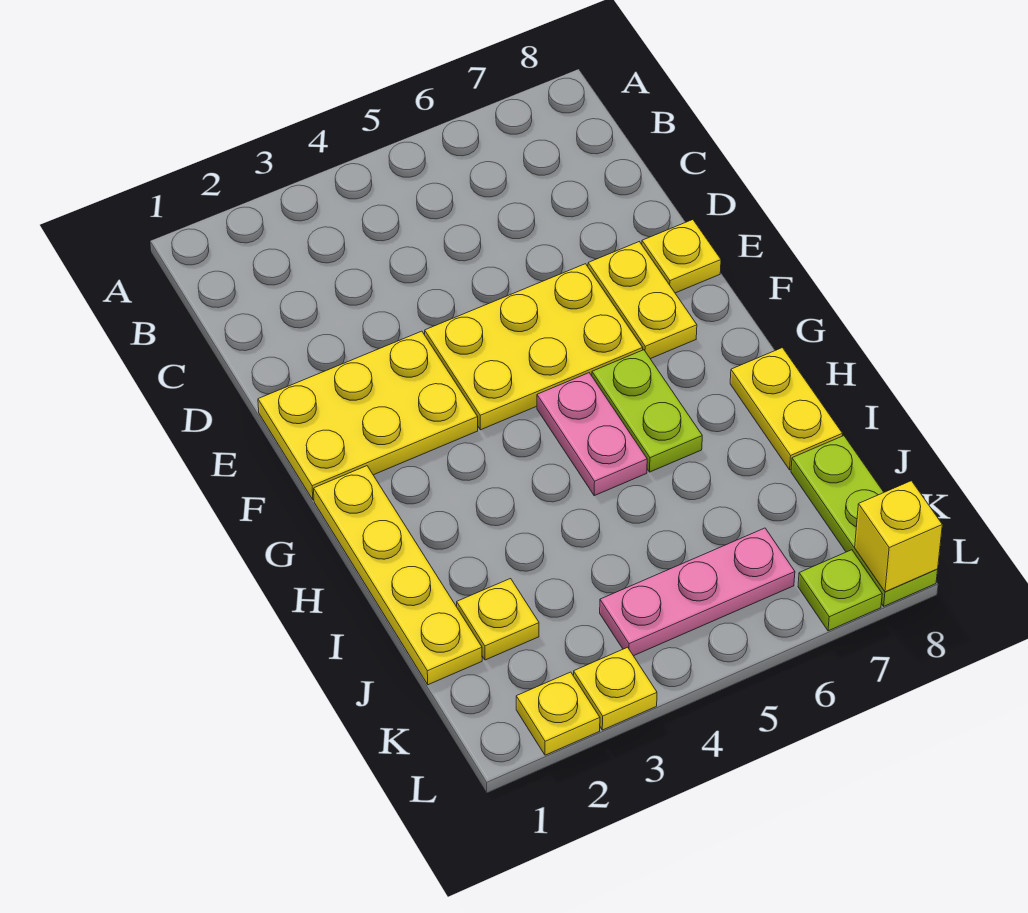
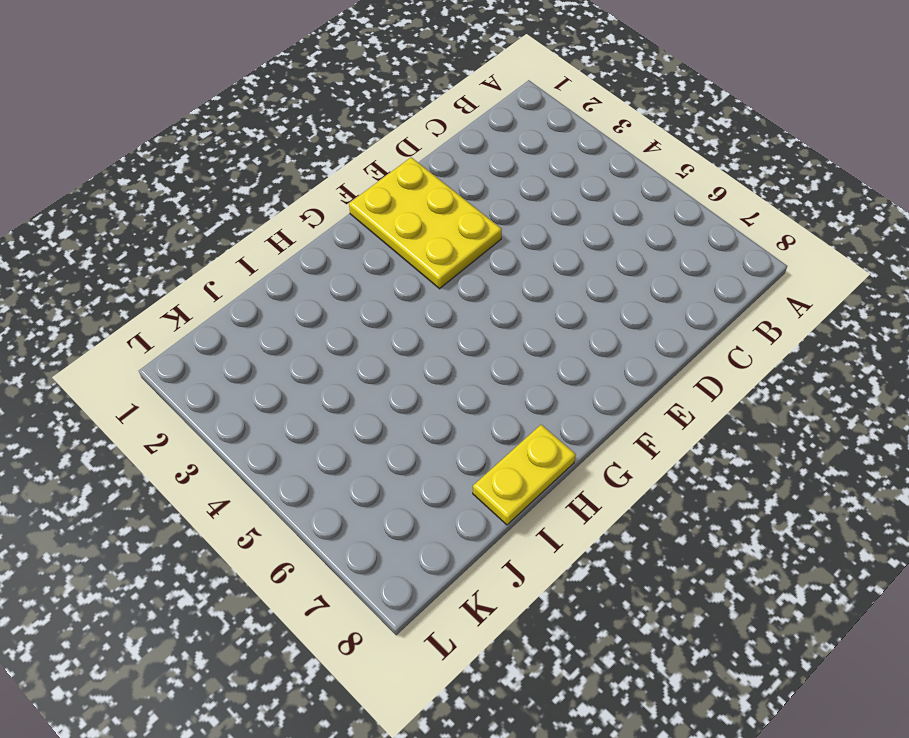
none -> yellow 2x3 plate [425,264,643,430]
none -> yellow 1x2 plate [588,242,697,359]
none -> yellow 1x1 plate [642,220,721,293]

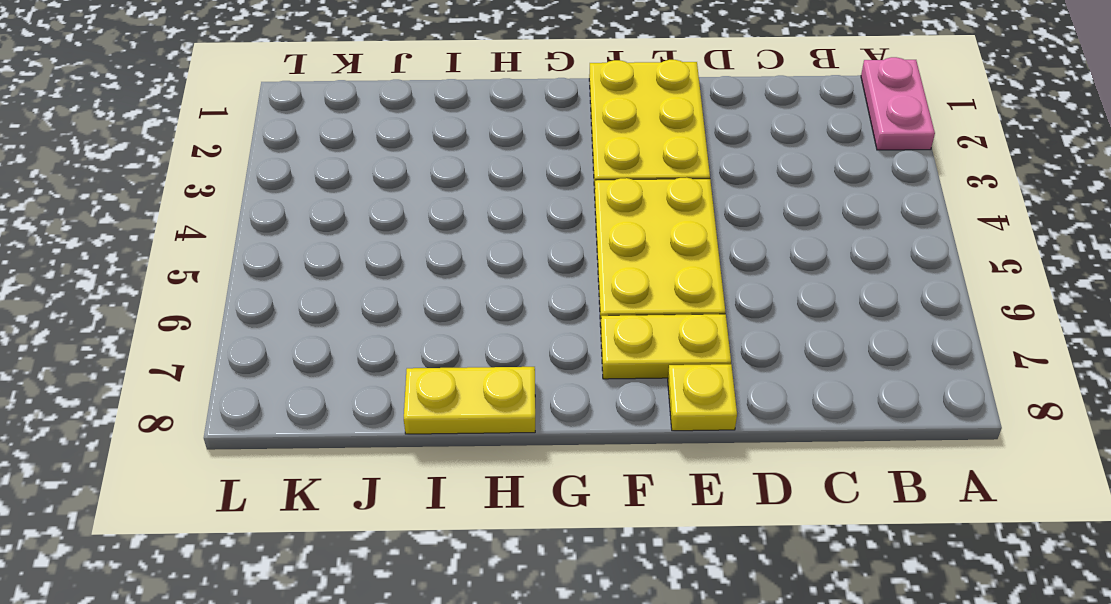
pink 1x2 plate [861,57,935,150] -> pink 1x2 plate turned to [537,373,647,496]
none -> yellow 1x4 plate [314,466,482,685]
none -> lime 1x2 plate [592,350,702,472]
none -> yellow 1x1 plate [457,579,539,660]

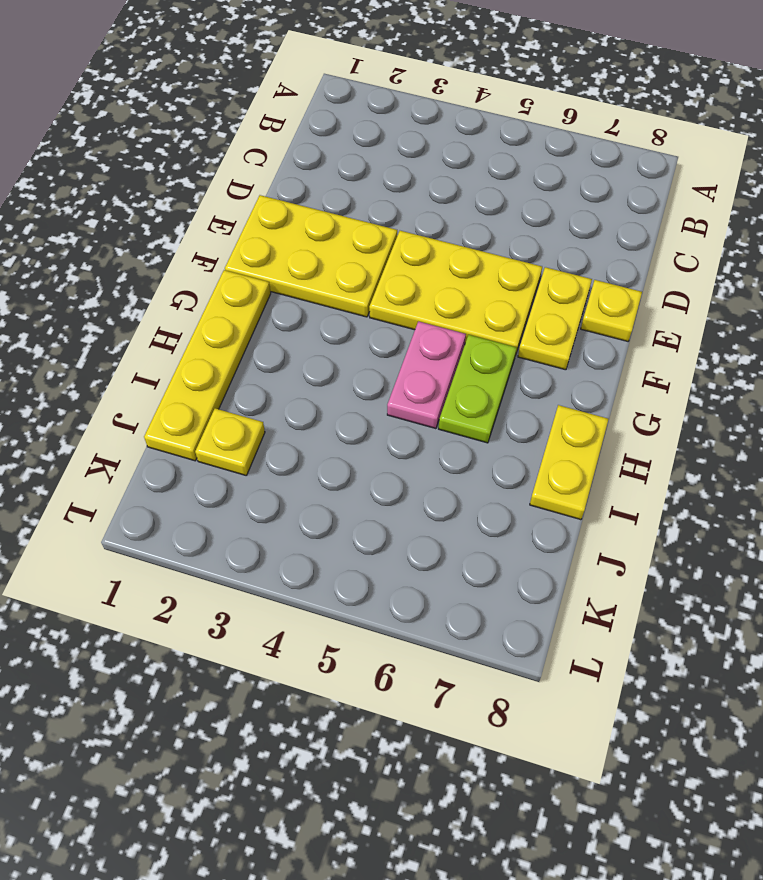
none -> lime 1x3 plate [791,436,938,606]
none -> pink 1x3 plate [600,528,795,656]
none -> yellow 1x1 plate [516,672,600,755]

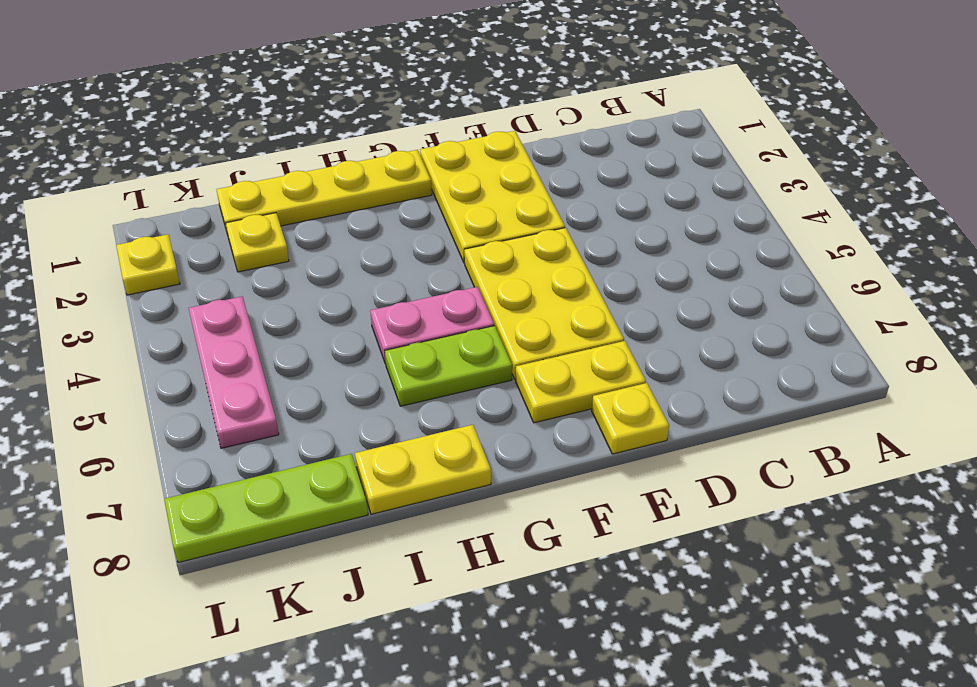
none -> yellow 1x1 plate [573,647,657,730]
none -> lime 1x1 plate [798,550,882,631]
none -> yellow 1x1 brick [855,481,942,592]

